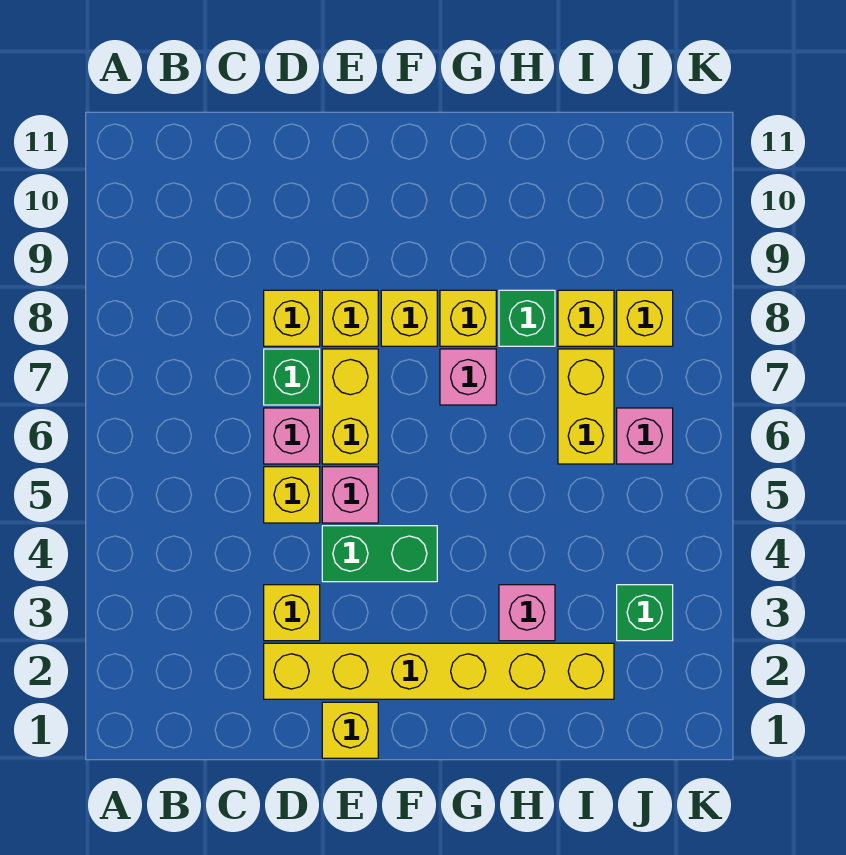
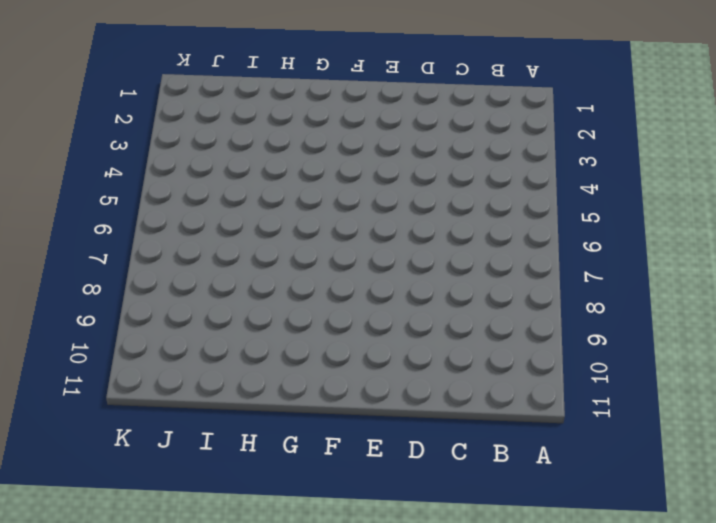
none -> yellow 1x6 brick [264,643,614,699]
none -> yellow 1x1 brick [264,585,320,641]
none -> yellow 1x1 brick [264,467,320,523]

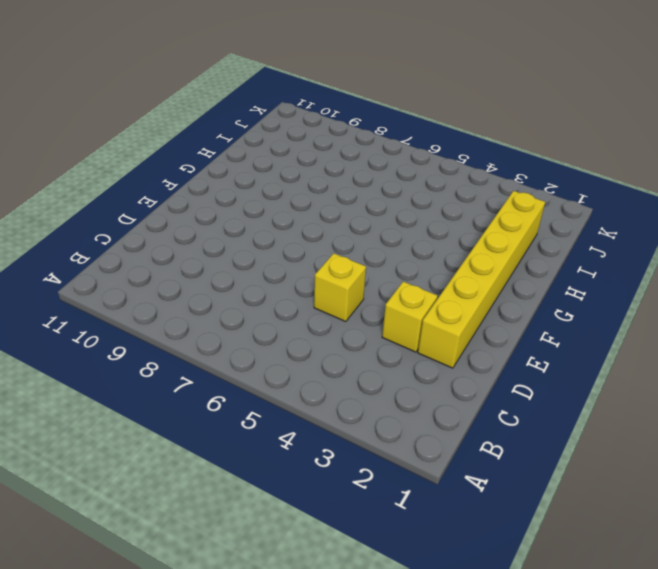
none -> pink 1x1 brick [264,408,320,464]
none -> green 1x1 brick [264,349,320,405]
none -> yellow 1x1 brick [264,290,320,346]

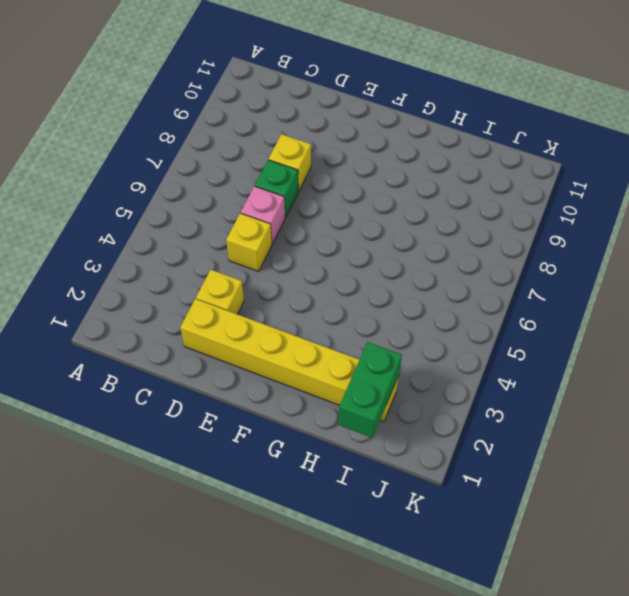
green 1x2 brick [338,342,402,438] -> green 1x2 brick turned to [322,526,437,582]
none -> yellow 1x1 brick [322,702,378,758]
none -> pink 1x1 brick [322,467,378,523]
none -> yellow 1x2 brick [322,349,378,464]

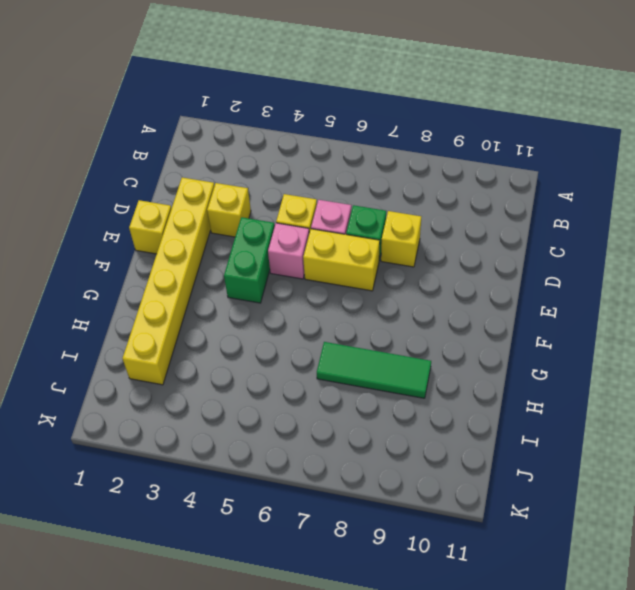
green 1x3 tile [317,342,431,398] -> green 1x1 brick [499,290,555,346]
none -> yellow 1x1 brick [322,290,378,346]
none -> yellow 1x1 brick [381,290,437,346]
none -> pink 1x1 brick [440,349,496,405]

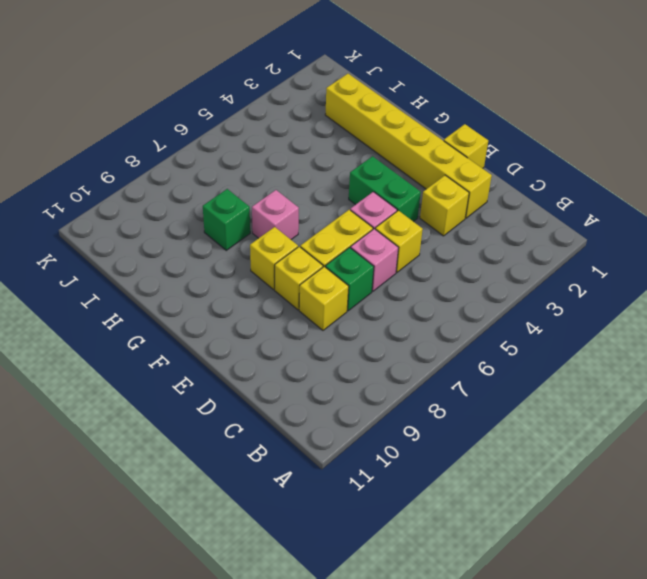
none -> yellow 1x1 brick [440,290,496,346]
none -> pink 1x1 brick [499,585,555,641]
none -> yellow 1x2 brick [558,349,614,464]

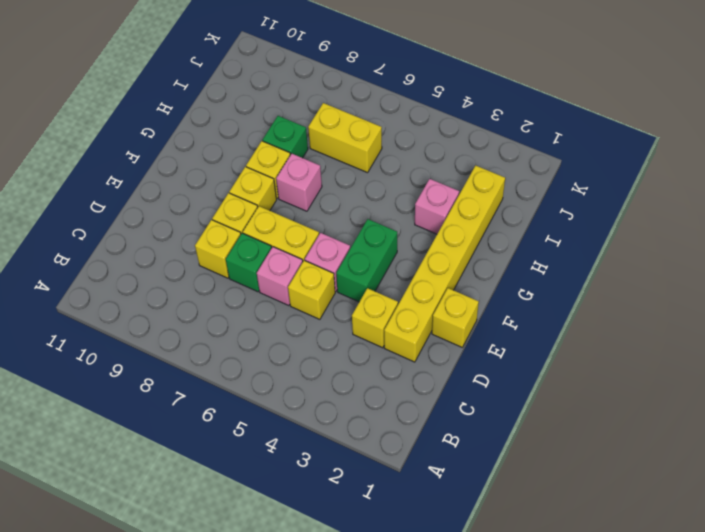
none -> yellow 1x1 brick [558,290,614,346]
none -> green 1x1 brick [617,585,673,641]
none -> pink 1x1 brick [617,408,673,464]

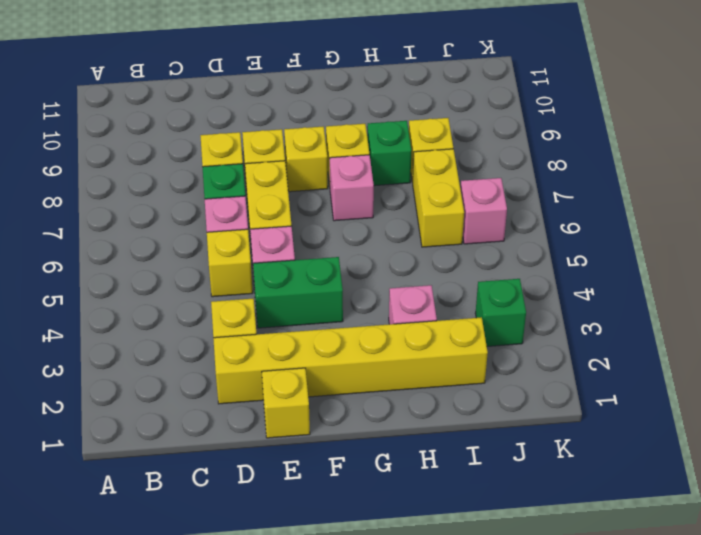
none -> yellow 1x1 brick [617,290,673,346]

